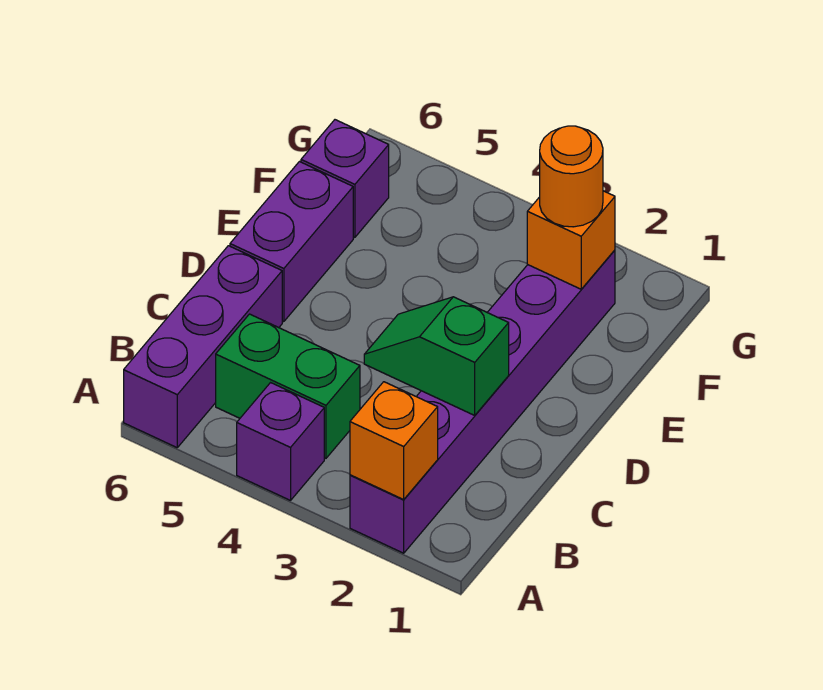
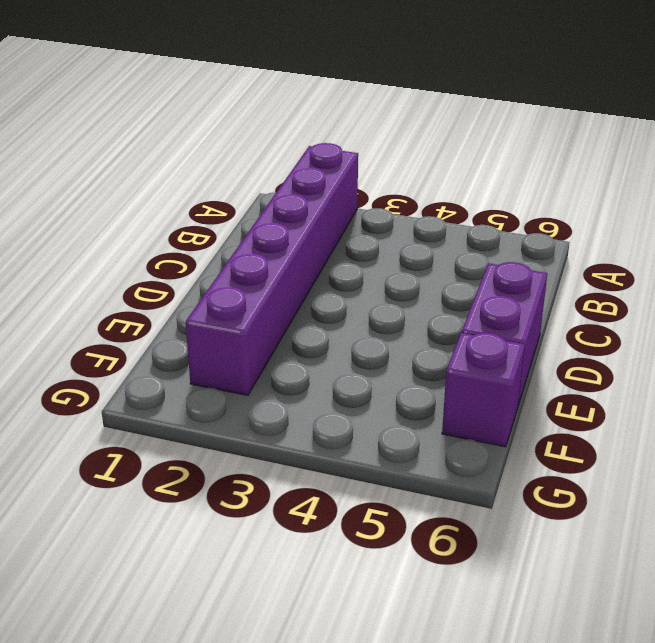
none -> purple 1x1 brick [237,383,324,500]
none -> purple 1x3 brick [124,246,282,448]

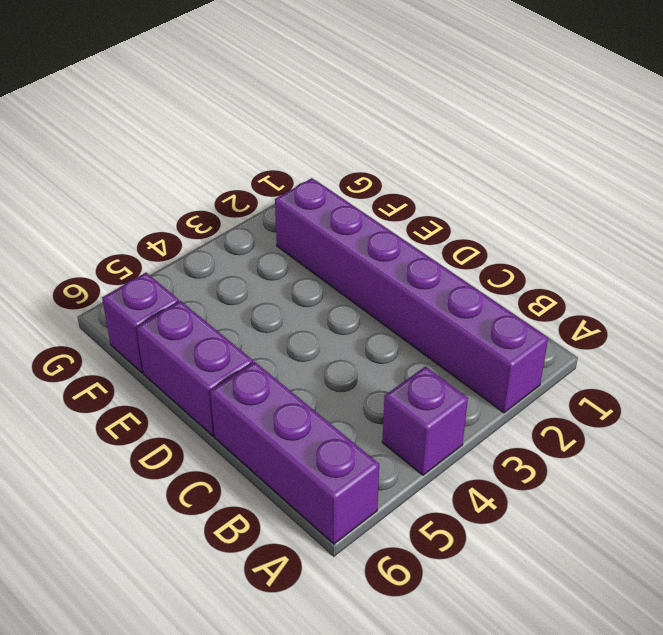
none -> green 1x2 brick [216,314,360,458]
none -> orange 1x1 brick [350,382,438,500]

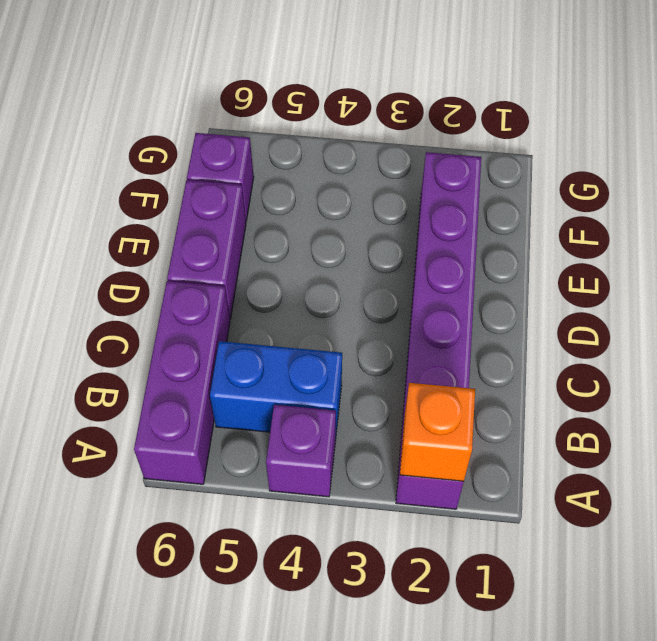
blue 1x2 brick [210,341,342,432] -> green 1x2 brick [216,314,360,458]
none -> green 1x2 slope [364,297,509,415]
none -> orange 1x1 brick [527,191,615,289]

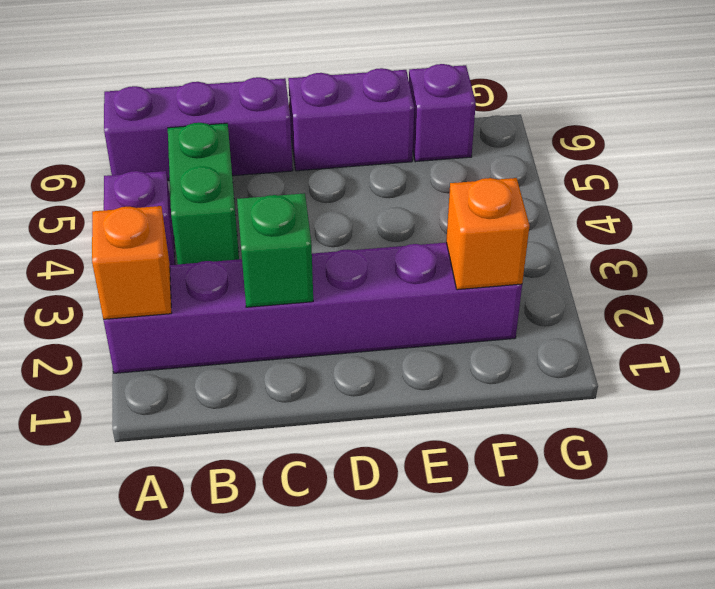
none -> orange 1x1 round brick [540,126,603,227]

